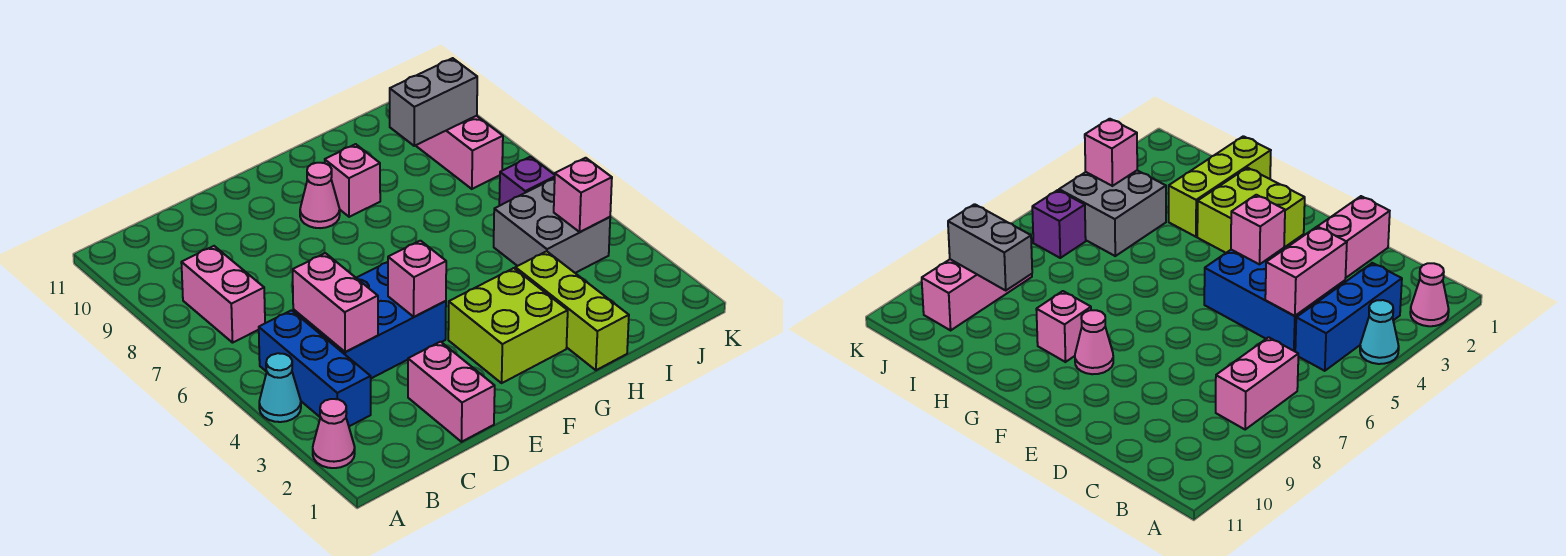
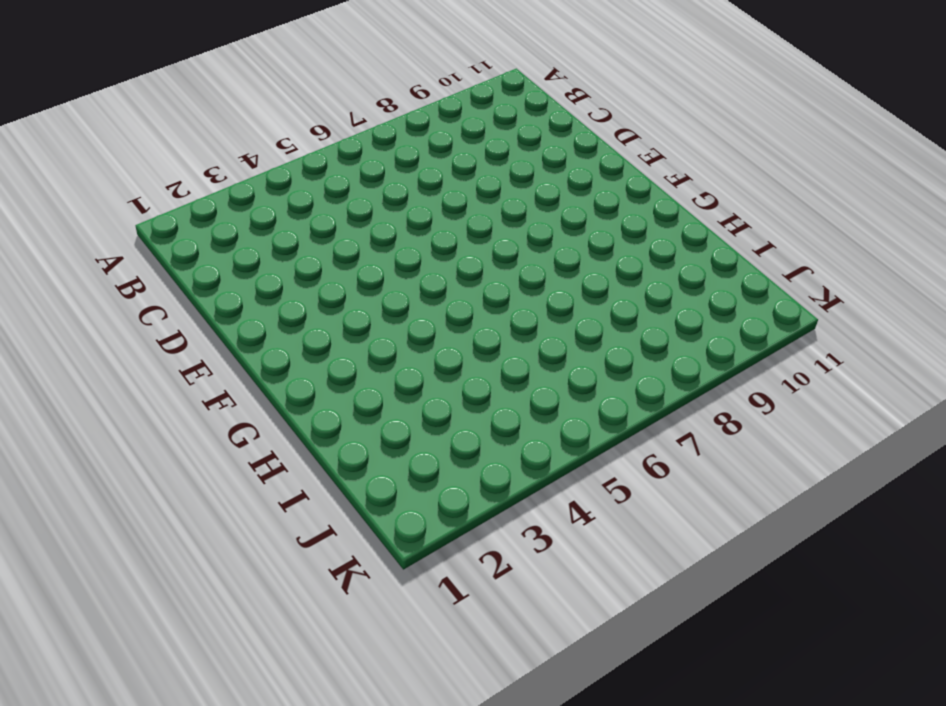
none -> pink 1x1 cone [313,399,355,468]
none -> cyan 1x1 cone [259,353,301,422]
none -> blue 1x3 brick [259,310,371,426]

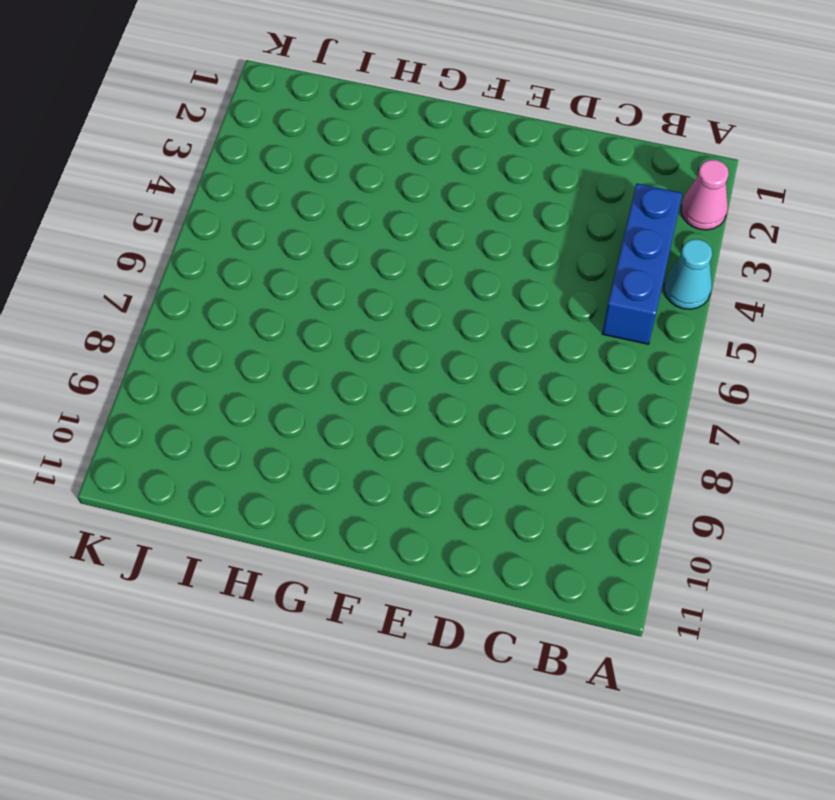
none -> pink 1x2 brick [181,246,265,343]
none -> blue 2x3 brick [293,262,446,378]
none -> pink 1x2 brick [408,342,495,442]

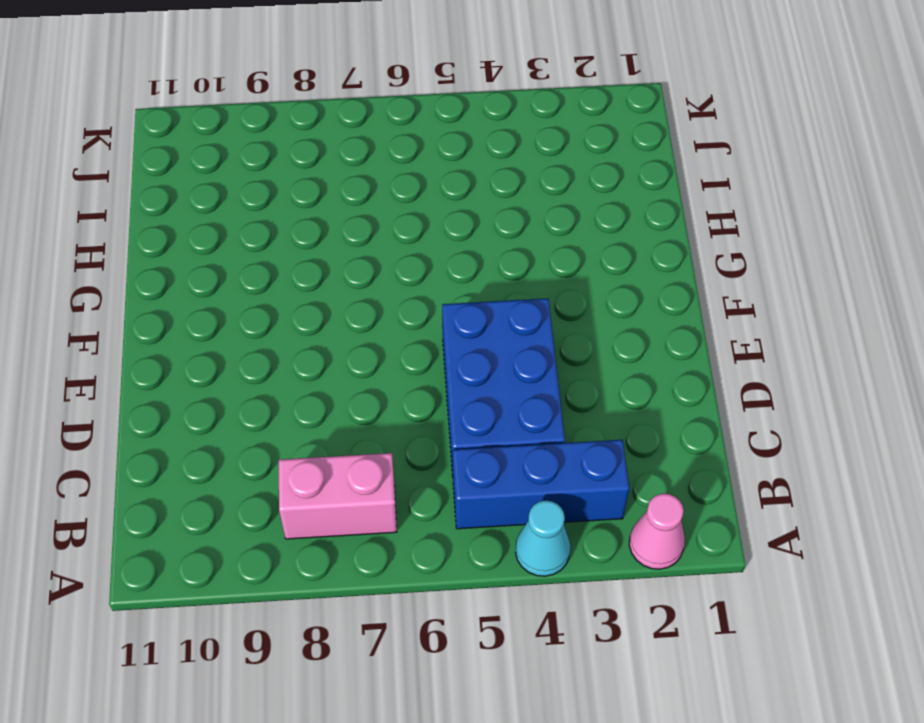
none -> pink 1x2 brick [408,342,495,442]
none -> lime 2x2 brick [448,268,568,383]
none -> pink 1x1 cone [300,163,340,228]

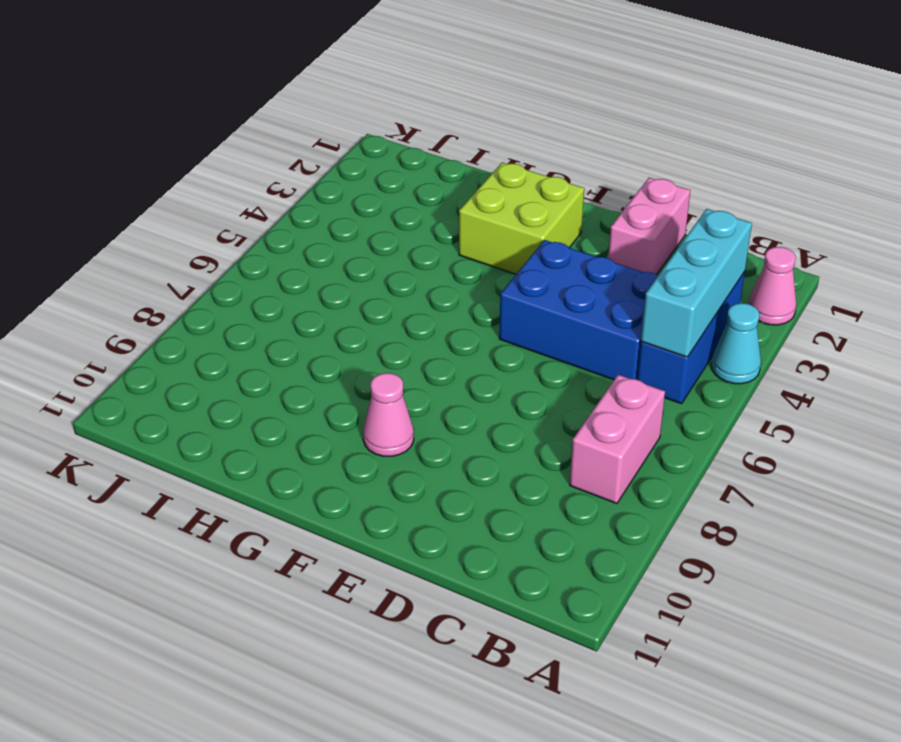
cyan 1x3 brick [641,209,752,357] -> none
none -> pink 1x1 brick [325,144,380,217]
none -> lime 1x3 brick [515,251,629,370]
none -> grey 2x2 brick [494,178,610,273]

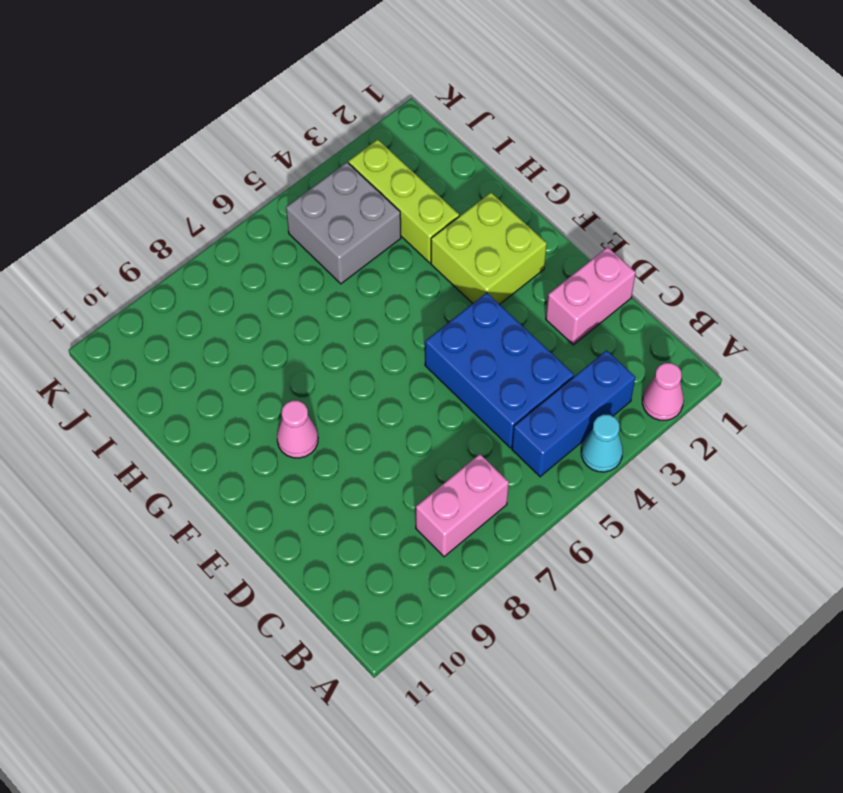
lime 1x3 brick [349,139,459,263] -> lime 1x3 brick turned to [515,251,629,370]
none -> pink 1x1 brick [325,144,380,217]
none -> purple 1x1 brick [499,157,555,206]
none -> pink 1x3 brick [416,116,503,189]

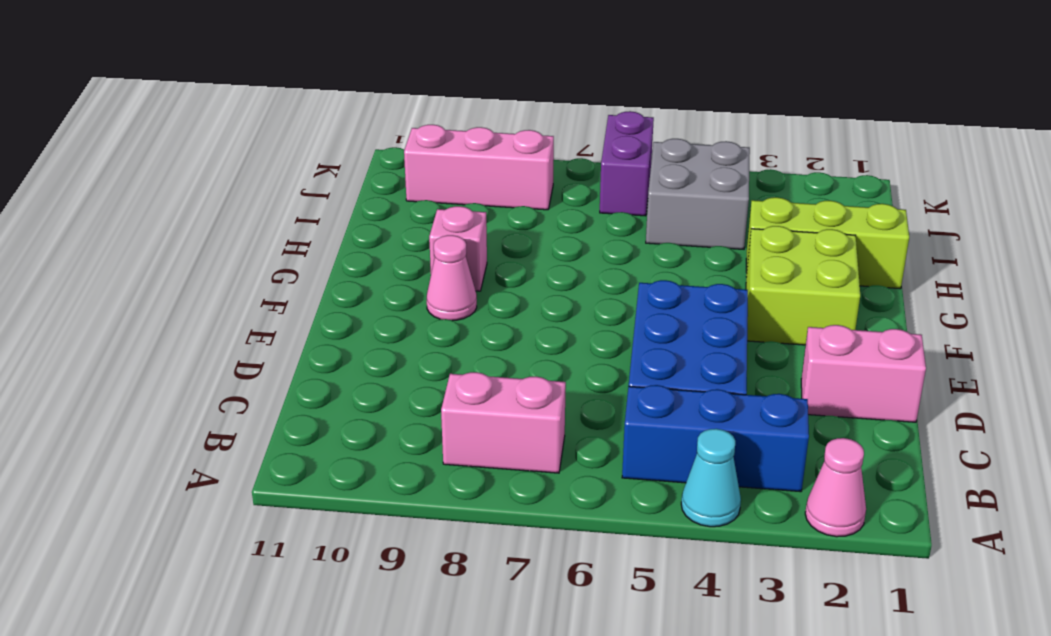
purple 1x2 brick [600,111,654,216] -> purple 1x1 brick [499,157,555,206]
none -> pink 1x2 brick [293,253,378,352]
none -> pink 1x1 brick [388,241,446,317]
none -> grey 1x2 brick [390,58,477,146]

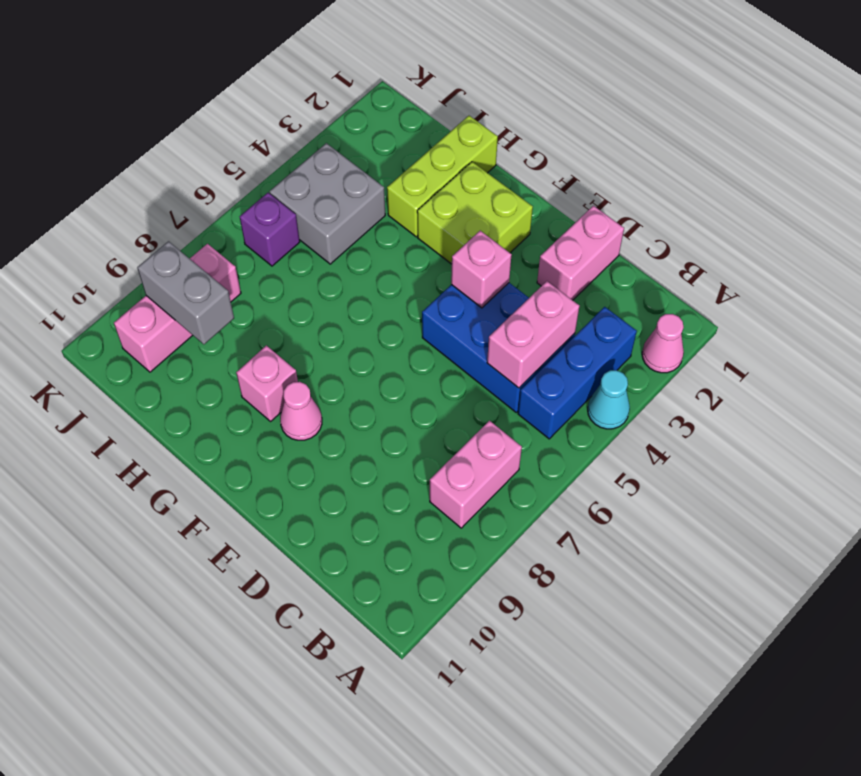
none -> pink 1x1 brick [554,158,612,232]

